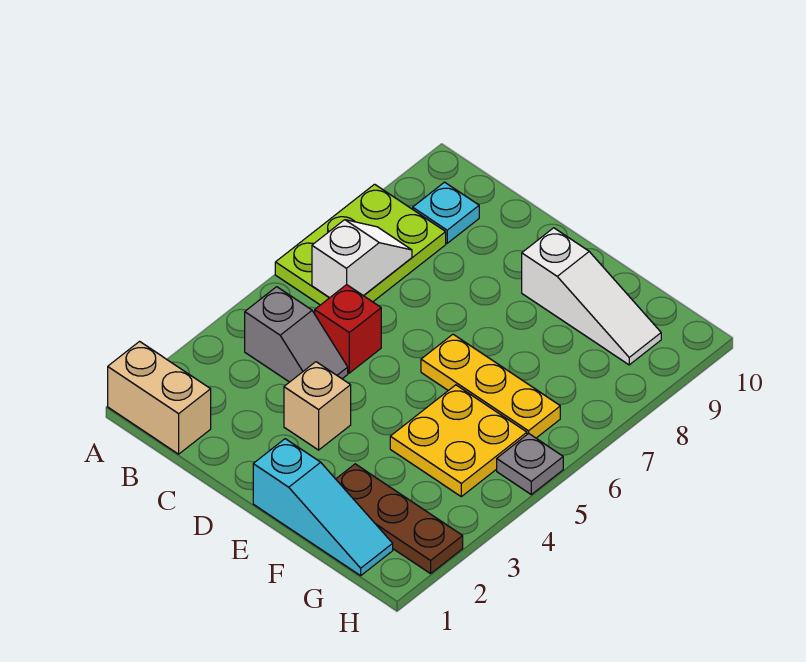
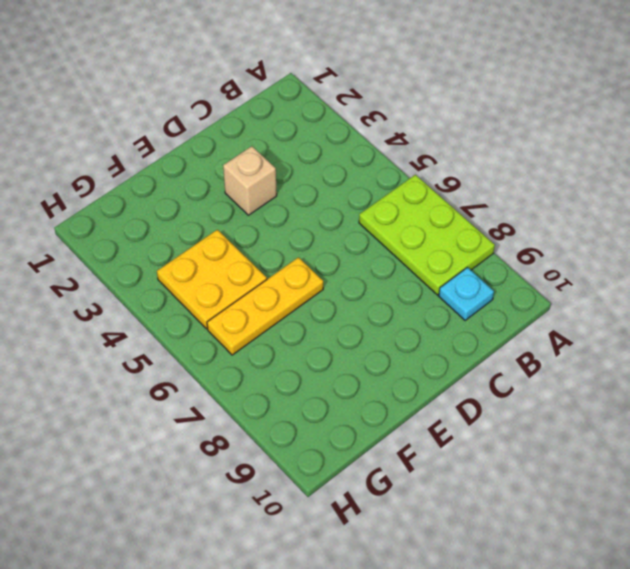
none -> tan 1x2 brick [108,341,211,454]
none -> grey 1x2 slope [245,287,348,382]
none -> red 1x1 brick [315,285,381,373]

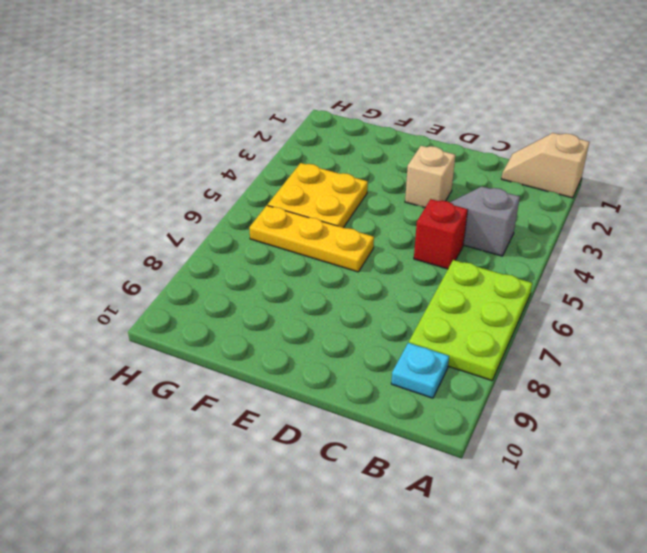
tan 1x2 slope [501,133,589,198] -> tan 1x2 brick [108,341,211,454]
none -> cyan 1x3 slope [253,439,393,576]
none -> white 1x3 slope [522,228,661,365]
none -> brown 1x3 plate [336,464,463,574]

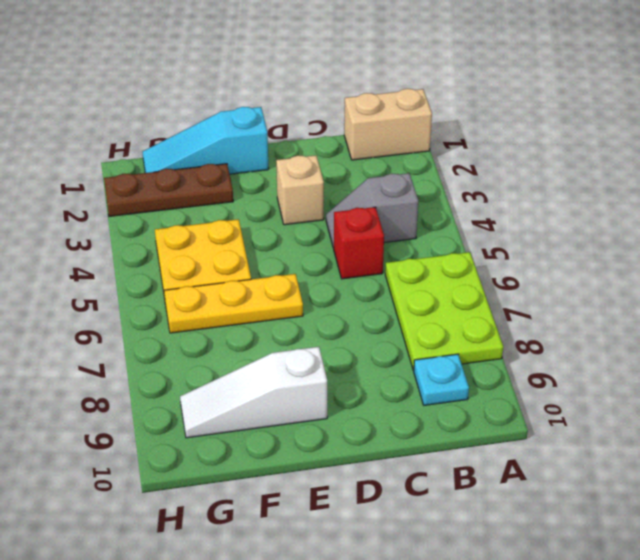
none -> grey 1x1 plate [497,433,563,494]
none -> white 1x2 slope [312,220,412,298]

